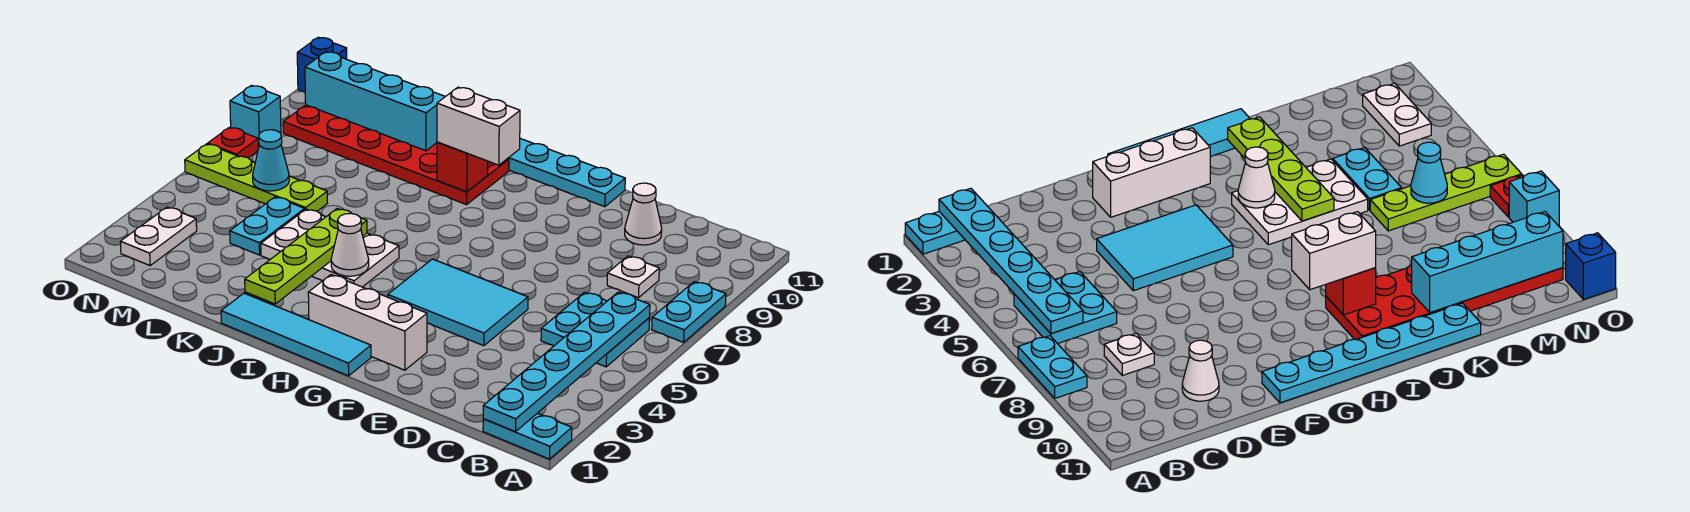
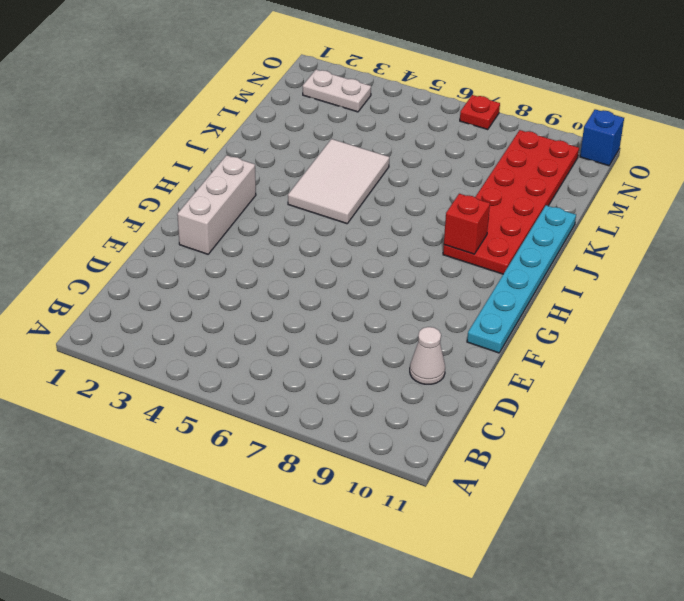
white 2x3 tile [288,139,389,224] -> white 2x3 plate [261,209,399,287]
none -> cyan 1x2 plate [483,413,572,459]
none -> cyan 1x2 plate [652,282,726,342]
none -> cyan 2x2 plate [541,292,650,367]

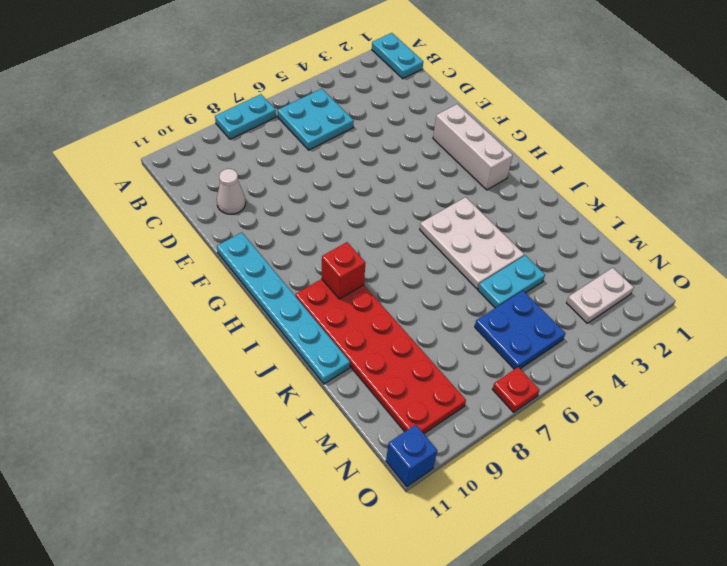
blue 2x2 plate [475,291,565,369] -> lime 1x4 plate [185,144,327,211]
none -> white 1x1 plate [607,256,659,298]
none -> cyan 2x3 tile [388,259,528,346]
none -> cyan 1x4 tile [221,293,371,376]

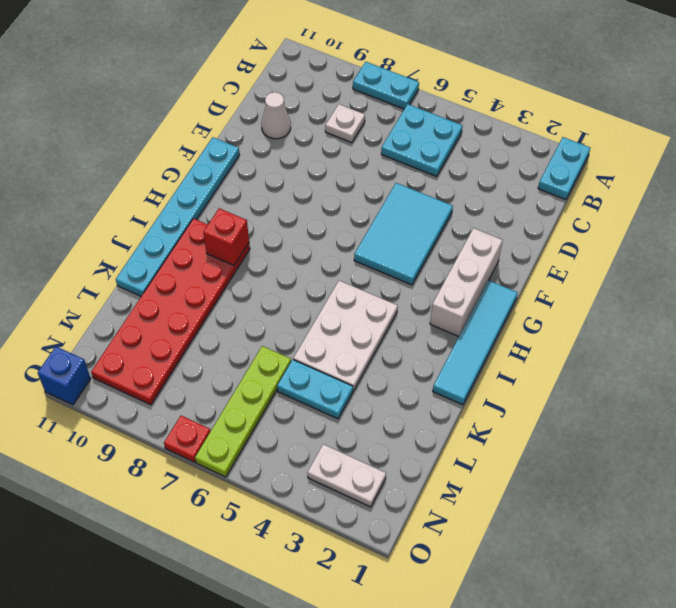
none -> cyan 1x1 brick [230,85,281,148]
none -> cyan 1x6 plate [483,292,650,432]
none -> white 1x1 cone [331,213,369,276]

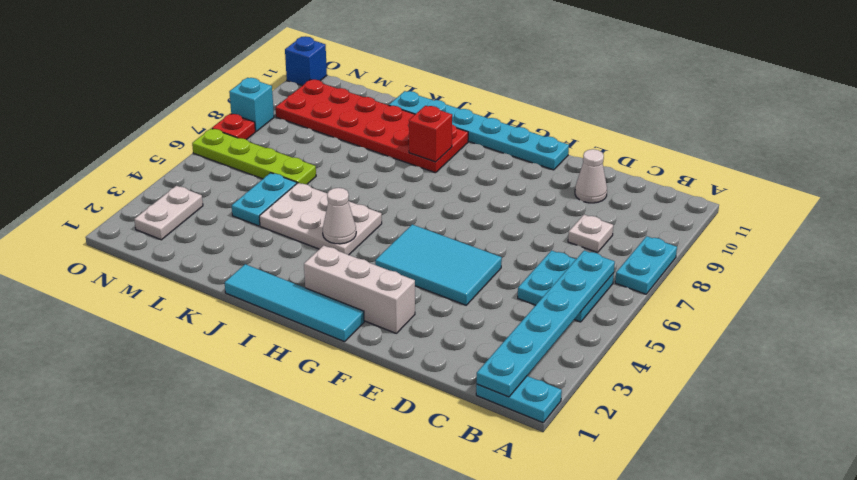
none -> lime 1x4 plate [245,209,367,304]
none -> cyan 1x4 brick [305,52,445,151]
none -> cyan 1x1 cone [253,130,289,191]

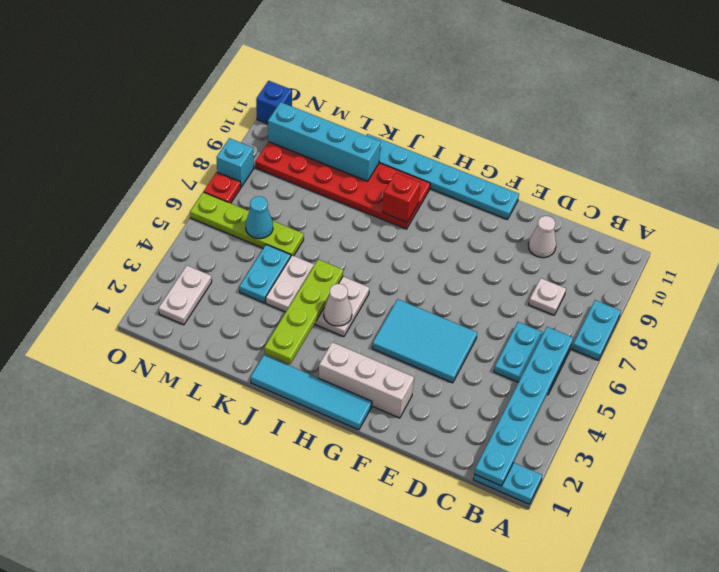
none -> white 1x2 brick [437,87,520,165]

